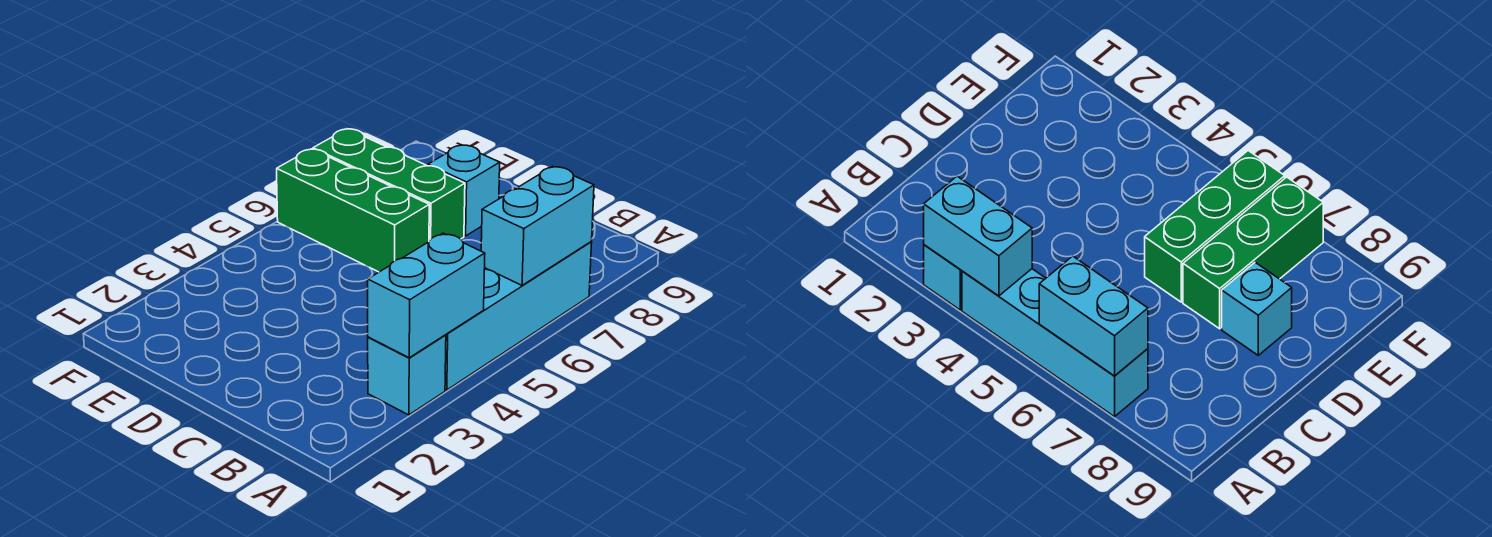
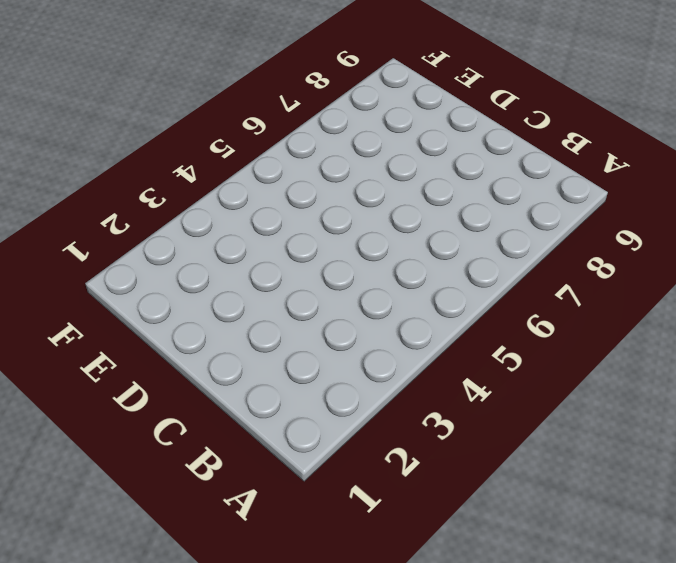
none -> cyan 1x1 brick [368,335,446,415]
none -> cyan 1x4 brick [445,242,592,390]

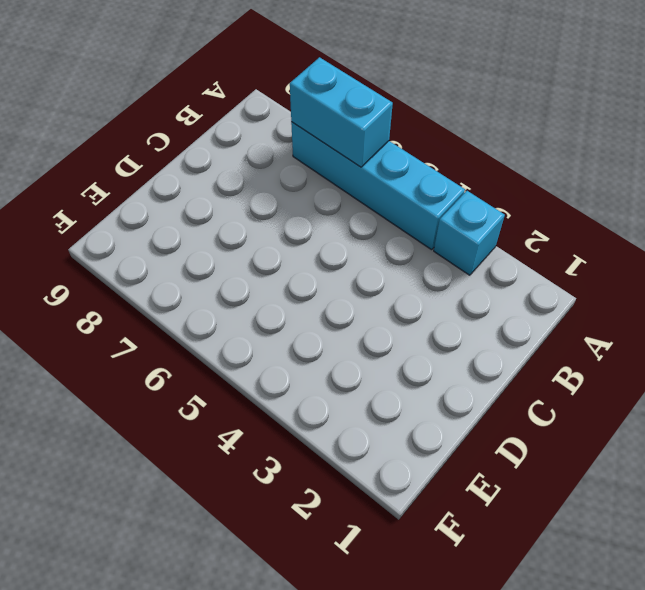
none -> green 1x3 brick [277,149,429,272]
none -> green 1x3 brick [313,129,465,241]

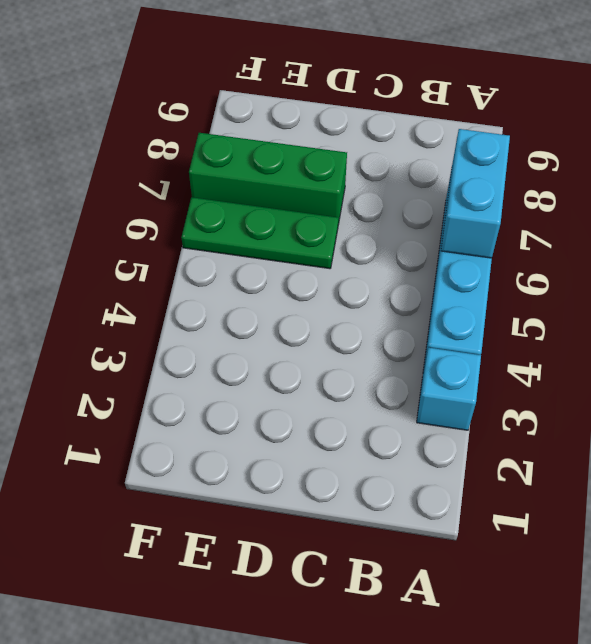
green 1x3 plate [181,197,338,269] -> green 1x3 brick [277,149,429,272]
none -> cyan 1x1 brick [428,145,500,236]
none -> cyan 1x2 brick [368,233,485,358]

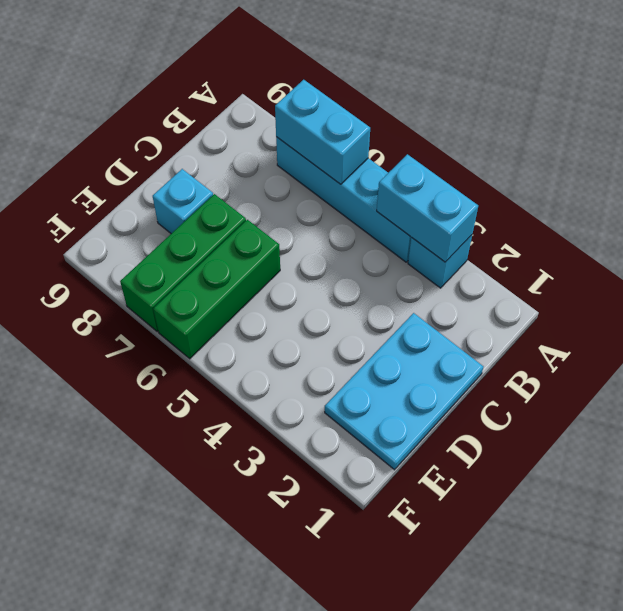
cyan 2x3 plate [325,313,484,470] -> none

